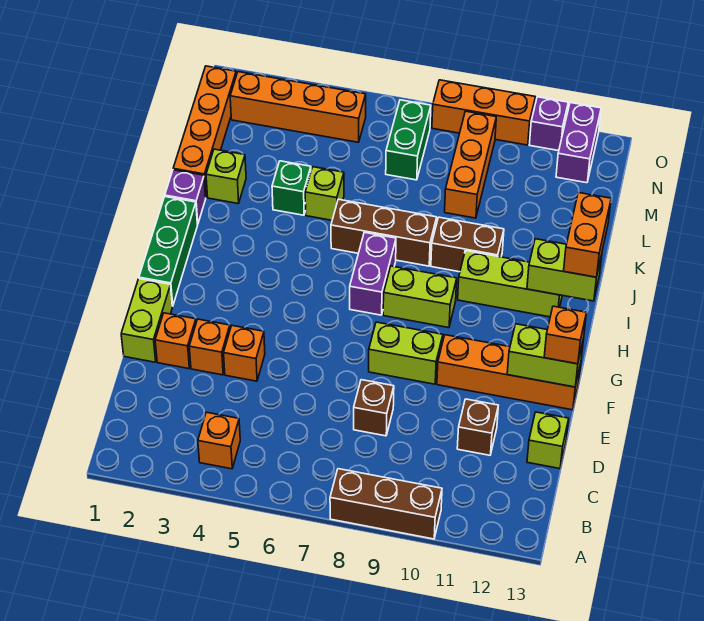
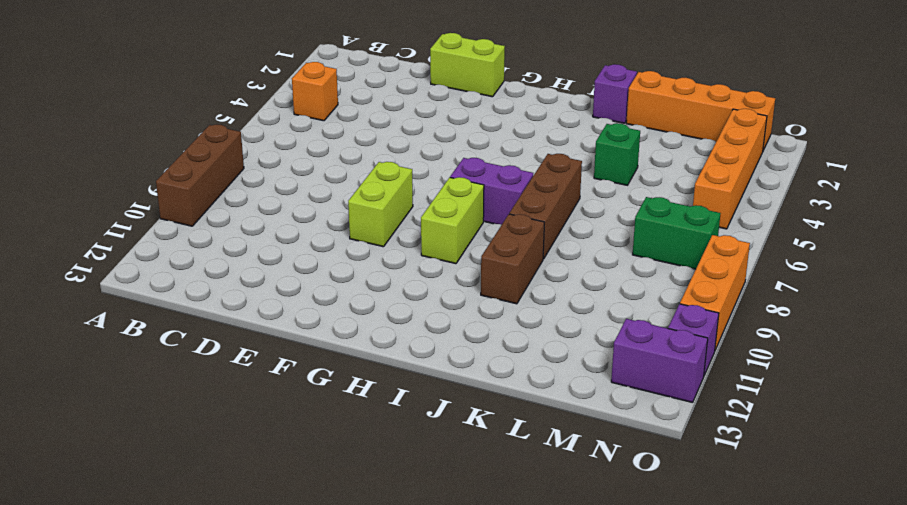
none -> brown 1x1 brick [354,380,394,436]
none -> brown 1x1 brick [457,399,498,455]
none -> lime 1x1 brick [527,412,569,469]
none -> orange 1x1 brick [155,313,196,369]

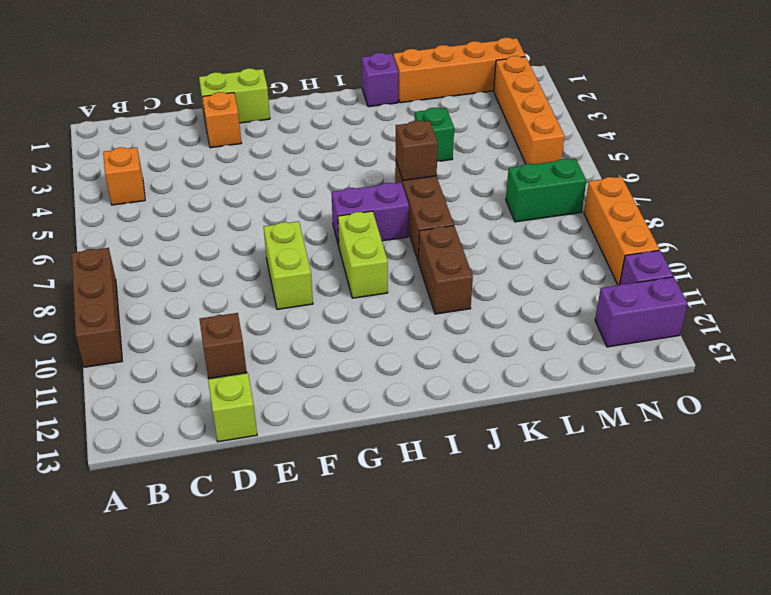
brown 1x1 brick [396,121,438,180] -> brown 1x1 brick moved to [354,380,394,436]
none -> orange 1x1 brick [189,319,230,375]
none -> orange 1x1 brick [224,326,265,381]
none -> orange 1x4 brick [437,335,581,410]
none -> green 1x3 brick [139,197,198,306]

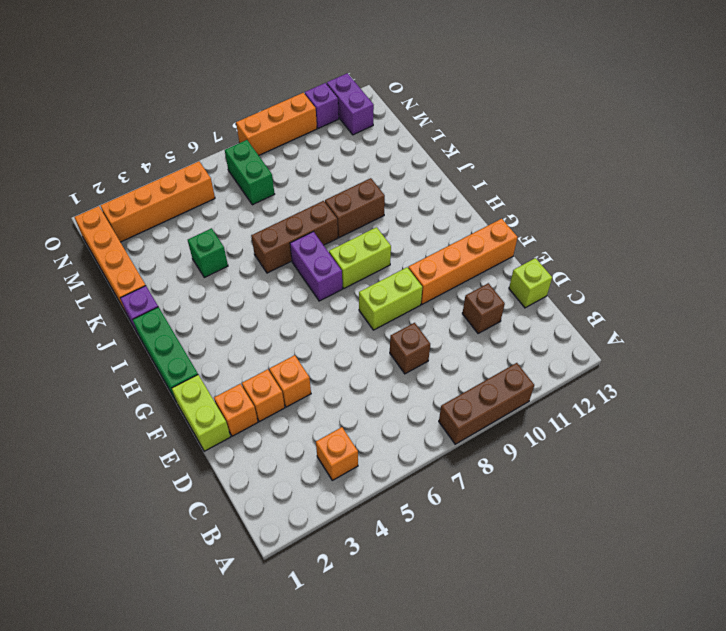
none -> lime 1x3 brick [458,251,562,317]
none -> lime 1x1 brick [206,149,246,204]
none -> lime 1x1 brick [305,167,344,220]
none -> orange 1x3 brick [445,111,496,218]

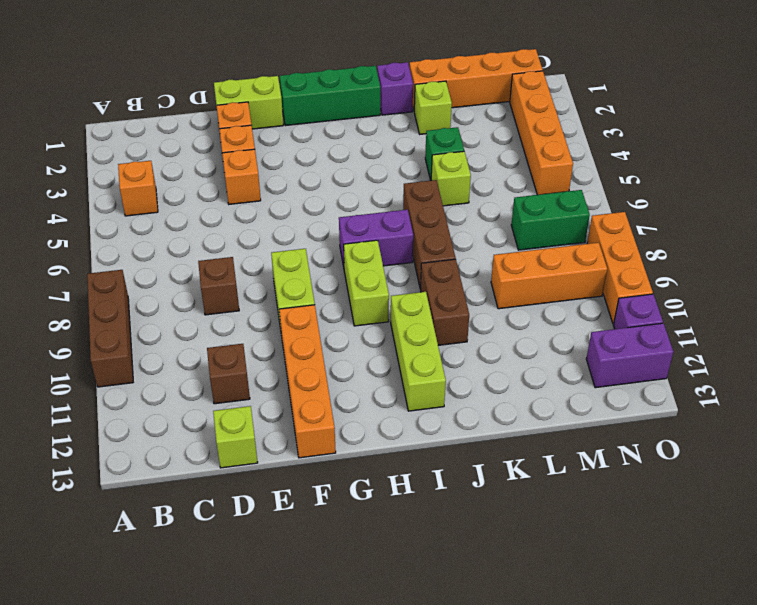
none -> lime 1x2 brick [507,324,584,387]
none -> lime 1x2 brick [527,239,602,301]
none -> orange 1x1 brick [544,306,586,364]
none -> orange 1x2 brick [564,192,611,277]

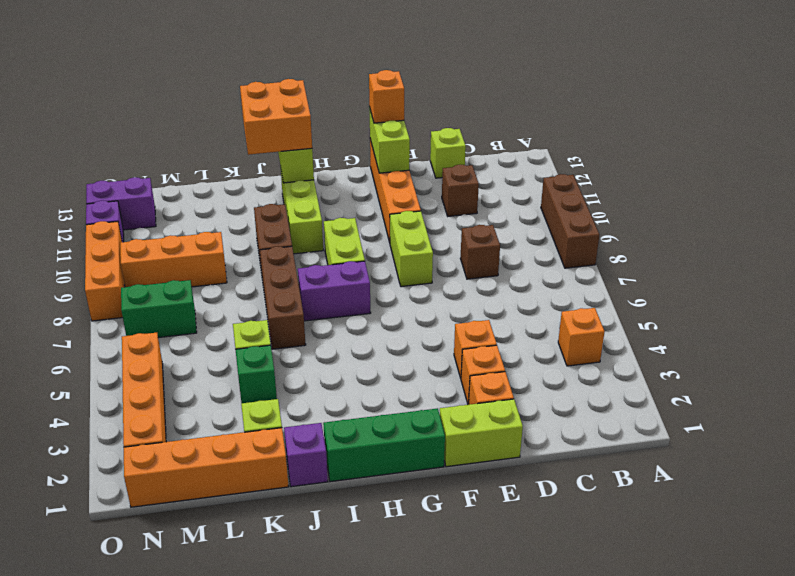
orange 2x2 brick [240,79,312,155] -> orange 1x2 brick [564,192,611,277]

